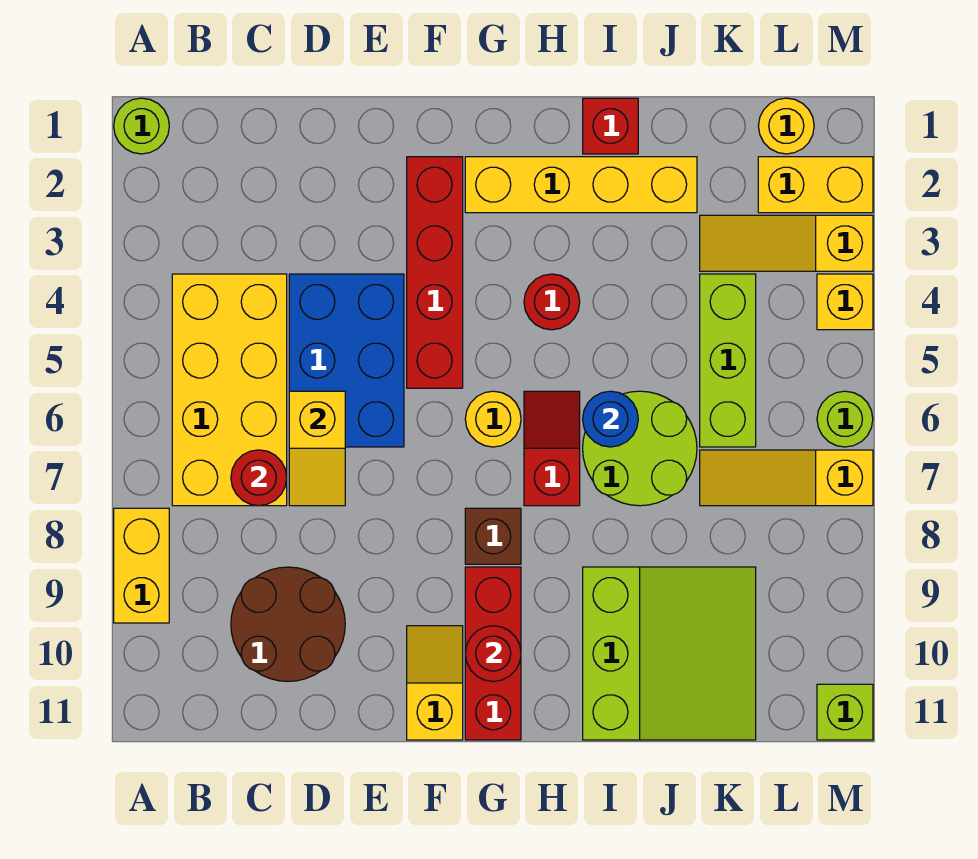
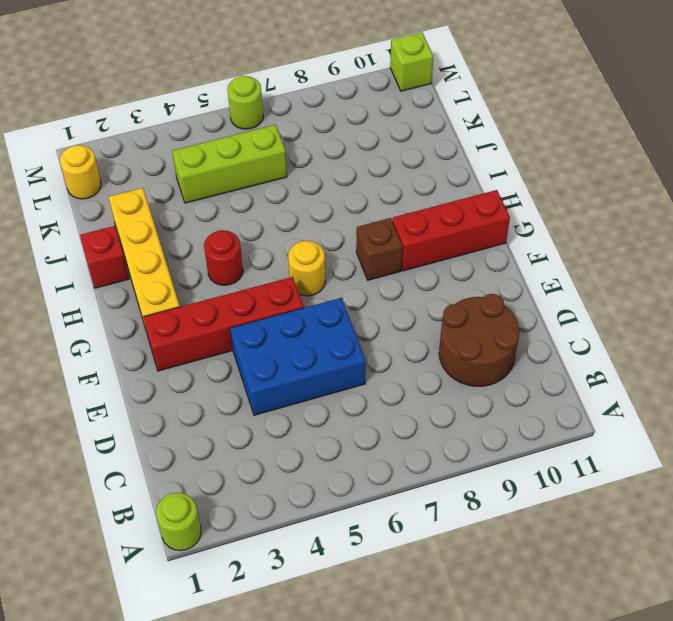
none -> yellow 1x2 brick [114,508,169,623]
none -> yellow 2x4 brick [172,274,287,506]
none -> yellow 1x2 slope [407,626,463,740]

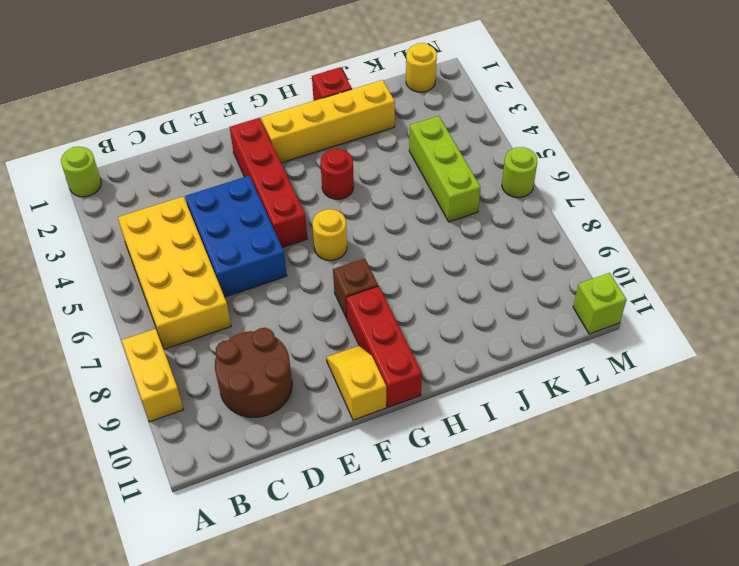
none -> red 1x2 slope [524,391,580,506]
none -> lime 2x2 round brick [583,391,697,506]
none -> lime 3x3 slope [583,567,756,740]

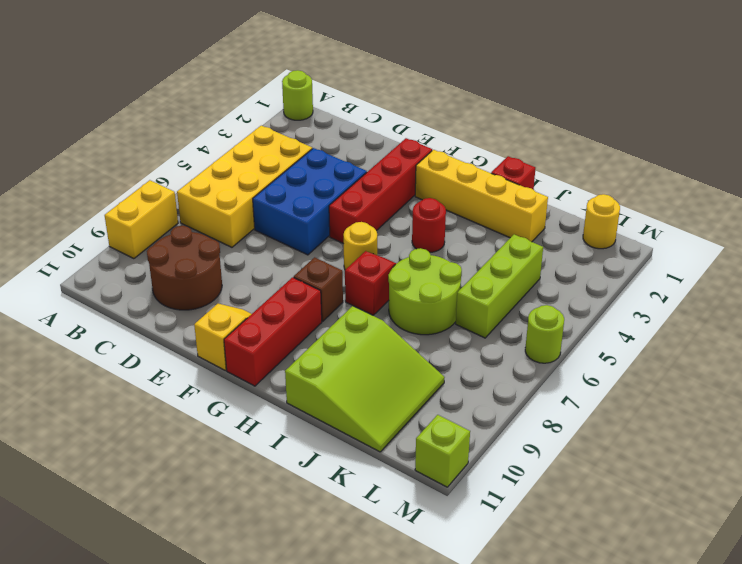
none -> yellow 1x3 slope [700,215,873,271]
none -> yellow 1x3 slope [700,450,873,506]
none -> yellow 1x2 brick [758,157,873,213]

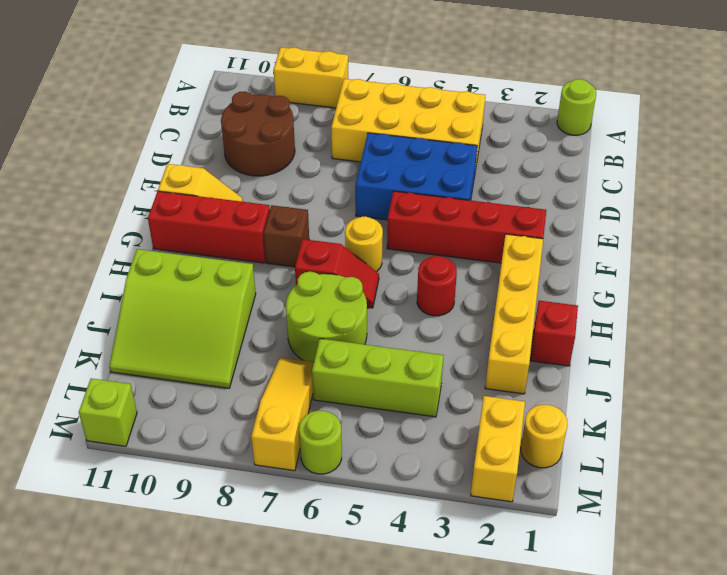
none -> yellow 1x3 slope [700,215,873,271]
none -> yellow 1x1 brick [817,274,873,330]
none -> red 1x1 round brick [231,450,287,506]

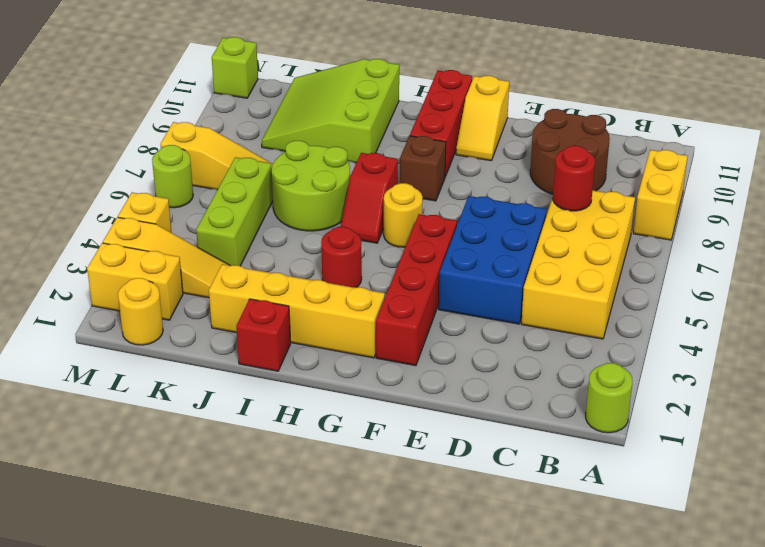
none -> yellow 1x2 slope [289,391,345,506]
none -> red 1x1 round brick [465,626,521,681]
none -> blue 1x1 round brick [583,391,638,447]

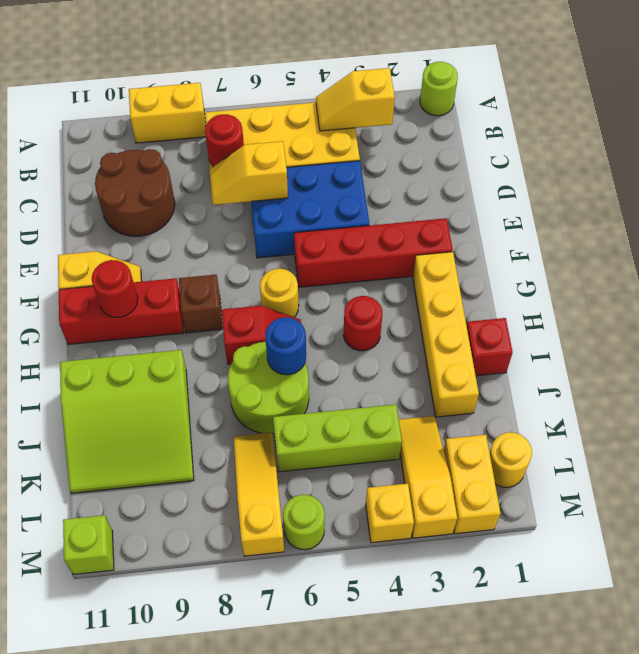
yellow 1x2 slope [316,68,395,131] -> none

